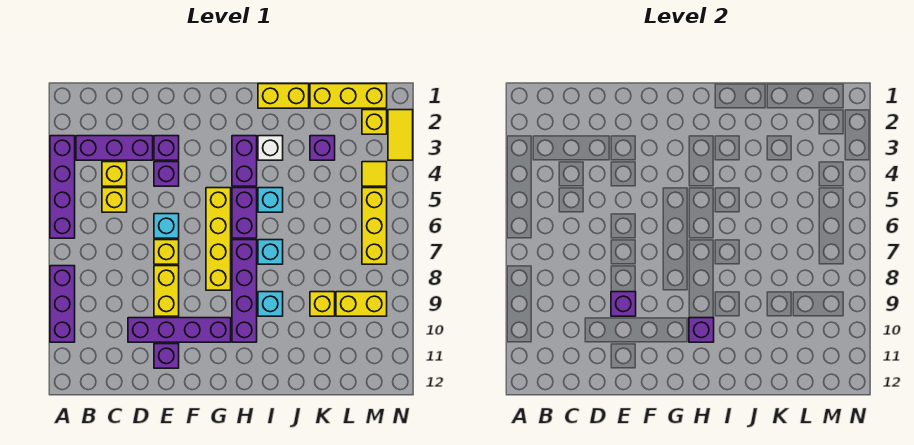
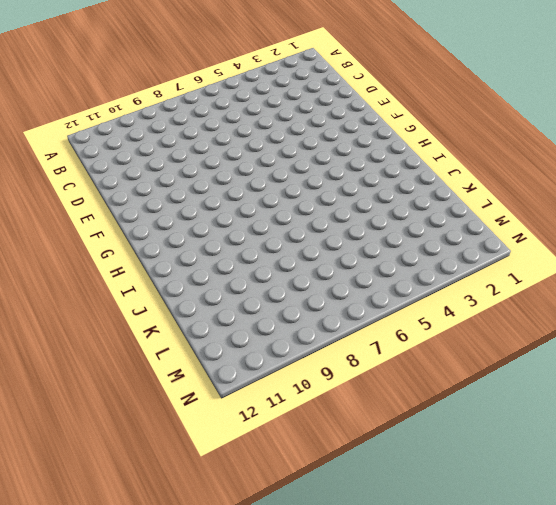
none -> purple 1x4 brick [50,136,75,238]
none -> purple 1x3 brick [50,266,75,342]
none -> purple 1x3 brick [76,136,153,160]
none -> yellow 1x1 brick [102,162,127,186]

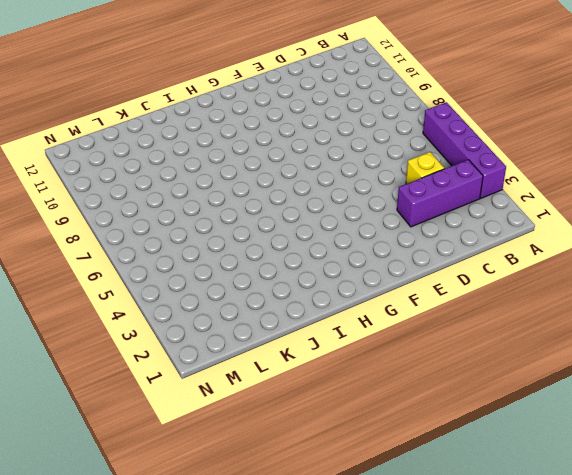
none -> purple 1x3 brick [50,266,75,342]
none -> yellow 1x1 brick [102,188,127,212]
none -> purple 1x4 brick [128,318,231,342]
none -> purple 1x1 brick [154,136,179,160]

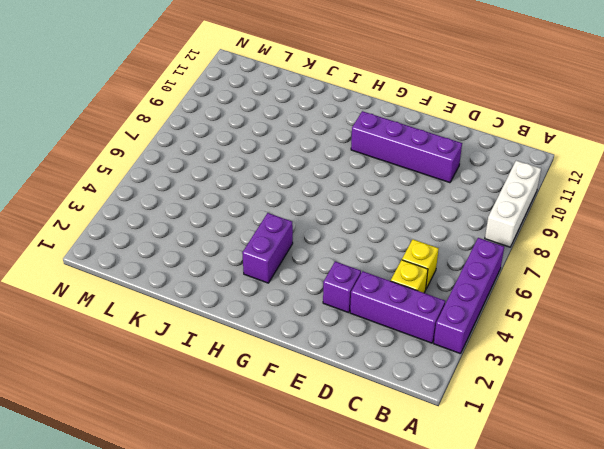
white 1x3 brick [485,161,541,247] -> purple 1x3 brick [50,266,75,342]
none -> purple 1x1 brick [154,162,179,186]
none -> cyan 1x1 brick [154,214,179,238]
none -> yellow 1x1 brick [154,240,179,264]
none -> yellow 1x2 brick [154,266,179,316]

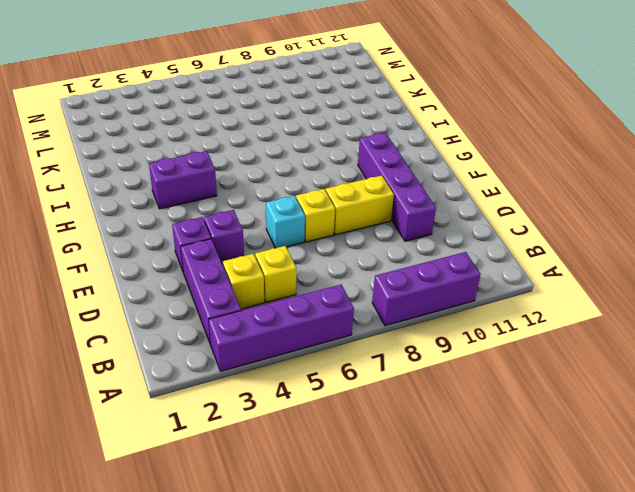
none -> purple 1x1 brick [154,344,179,368]
none -> yellow 1x4 brick [206,188,231,290]
none -> purple 1x2 brick [232,188,257,238]
none -> purple 1x4 brick [232,240,257,342]

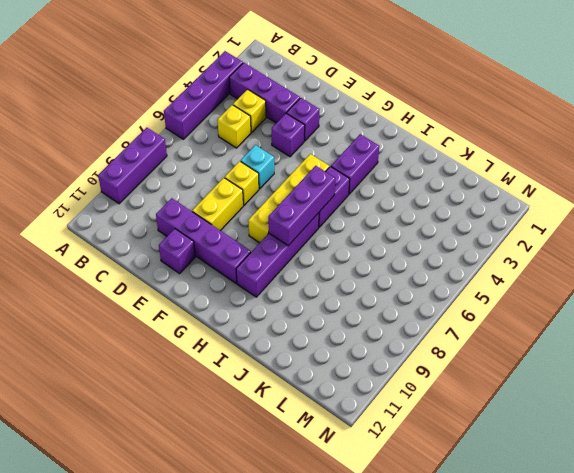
purple 1x3 brick [268,166,335,246] -> none
none -> yellow 1x2 brick [258,84,309,108]
none -> white 1x1 brick [258,136,283,160]
none -> cyan 1x1 brick [258,188,283,212]
none -> cyan 1x1 brick [258,240,283,264]

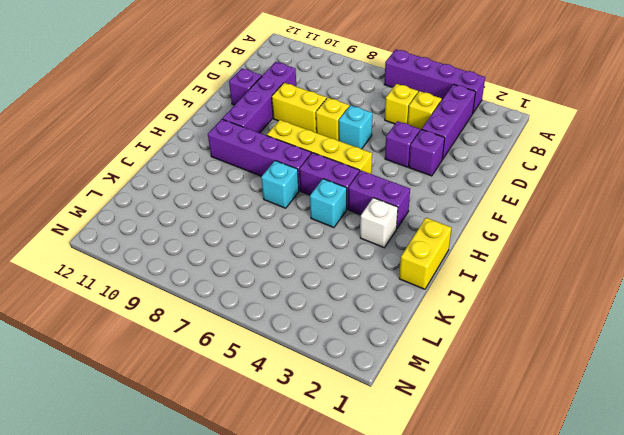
none -> purple 1x3 brick [50,266,75,342]
none -> cyan 1x1 brick [258,292,283,316]
none -> yellow 1x3 brick [310,84,387,108]
none -> purple 1x1 brick [310,136,335,160]

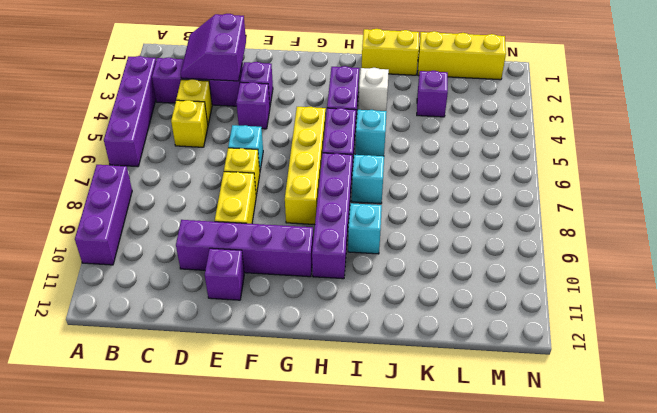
purple 2x2 slope [181,14,246,81] -> none
none -> yellow 1x1 brick [310,292,335,316]
none -> yellow 1x2 brick [336,292,387,316]
none -> yellow 1x1 brick [362,110,387,134]
none -> yellow 1x1 tile [362,162,387,186]

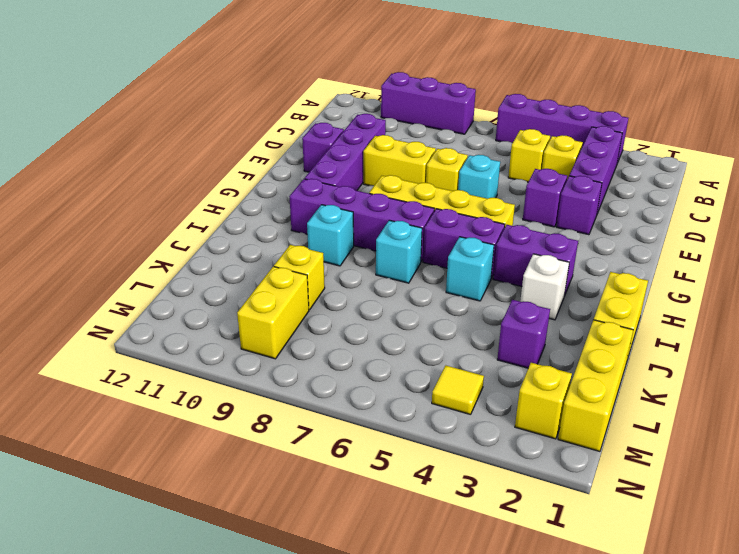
none -> yellow 1x3 brick [362,188,387,264]
none -> yellow 1x2 tile [388,110,413,160]
none -> purple 1x1 brick [611,292,636,316]
none -> purple 1x1 brick [689,318,714,342]

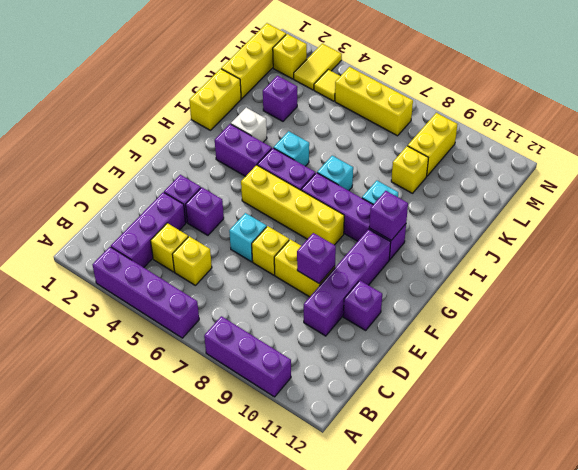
yellow 1x2 tile [294,44,342,90] -> yellow 1x2 tile turned to [388,110,413,160]

